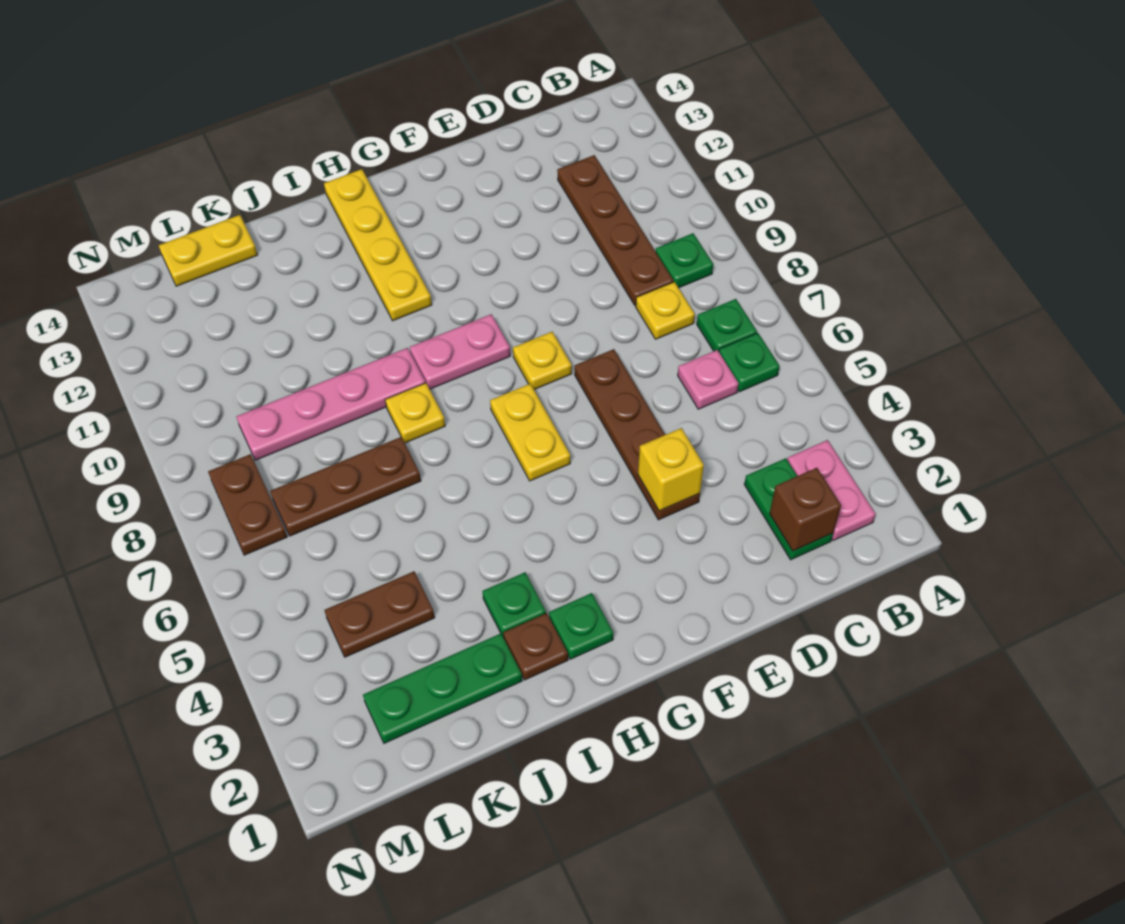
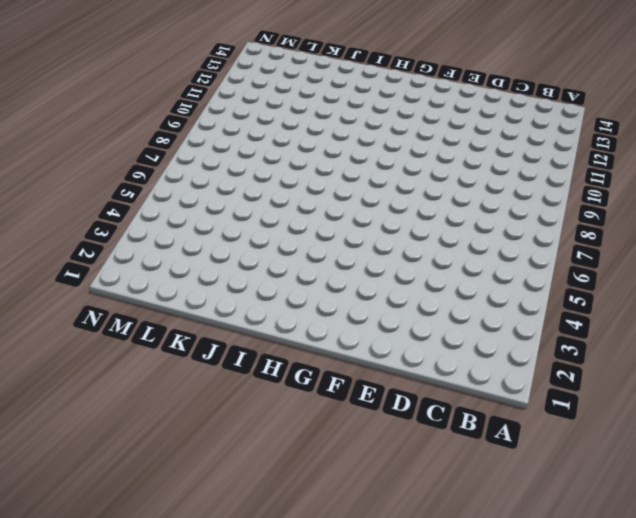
none -> pink 1x2 plate [788,440,876,541]
none -> green 1x1 plate [719,333,780,392]
none -> green 1x1 plate [697,299,757,351]

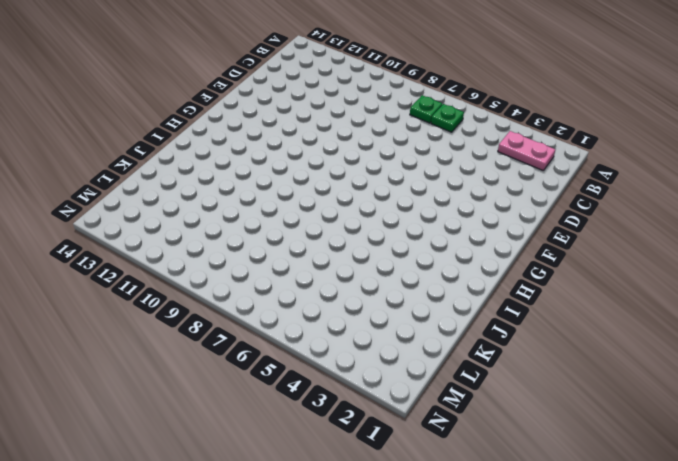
none -> green 1x1 plate [656,233,713,288]
none -> green 1x2 plate [744,458,833,560]
none -> pink 1x1 plate [678,350,739,409]

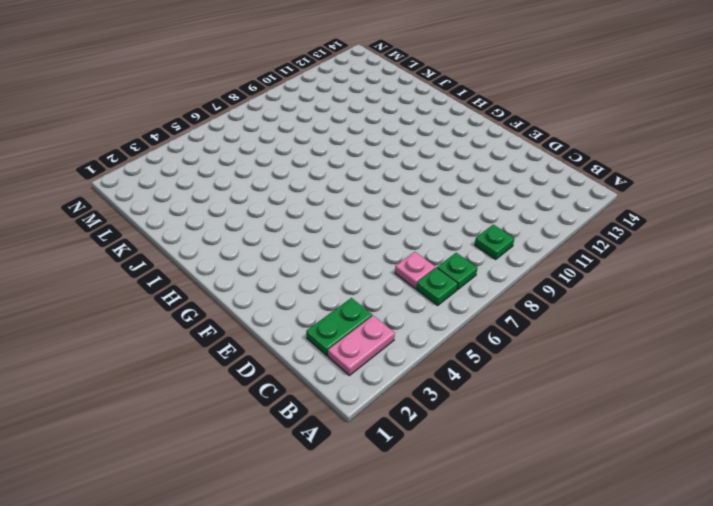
none -> yellow 1x1 plate [636,282,695,339]
none -> brown 1x4 plate [557,155,674,305]
none -> brown 1x4 plate [575,349,700,520]

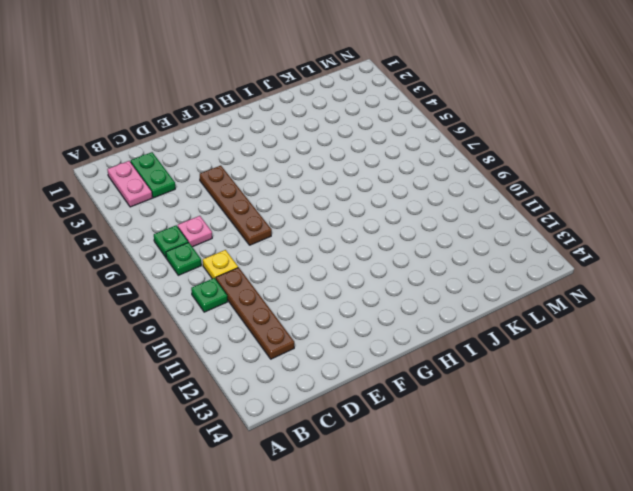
none -> yellow 1x1 plate [513,332,572,389]
none -> yellow 1x2 plate [490,384,570,481]
none -> pink 1x2 plate [410,314,510,389]

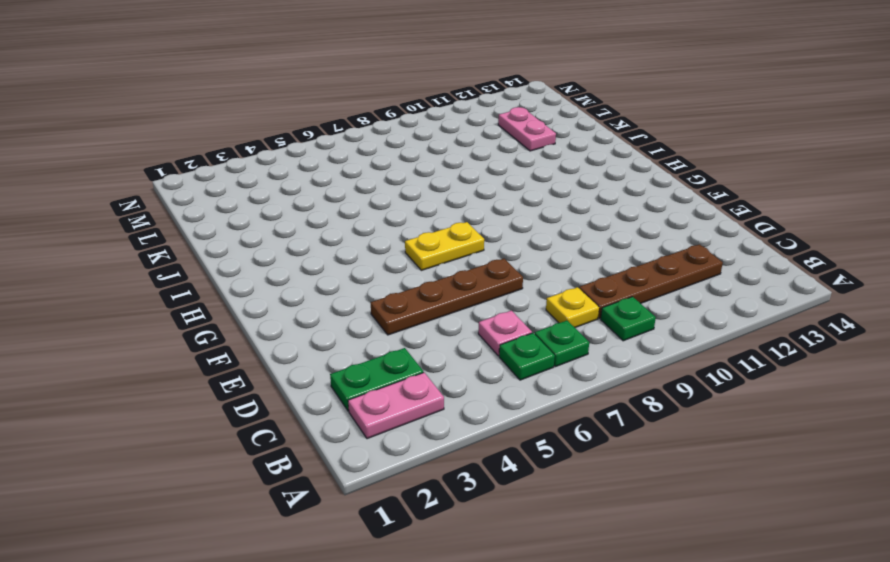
pink 1x2 plate [498,107,556,151] -> pink 1x2 plate moved to [410,314,510,389]
none -> yellow 1x1 plate [513,332,572,389]
none -> green 1x1 plate [549,593,613,659]
none -> yellow 1x4 plate [324,169,432,321]

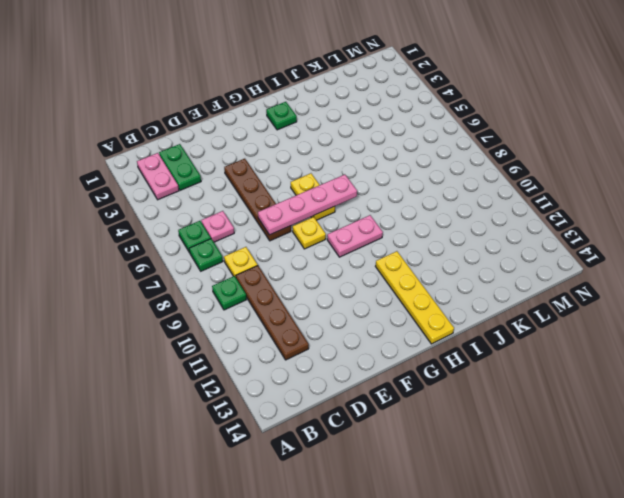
pink 1x4 plate [258,175,357,235] -> pink 1x4 plate moved to [236,348,425,460]
none -> brown 1x1 plate [503,613,568,680]
none -> green 1x1 plate [482,572,546,638]
none -> yellow 1x1 plate [385,383,445,443]

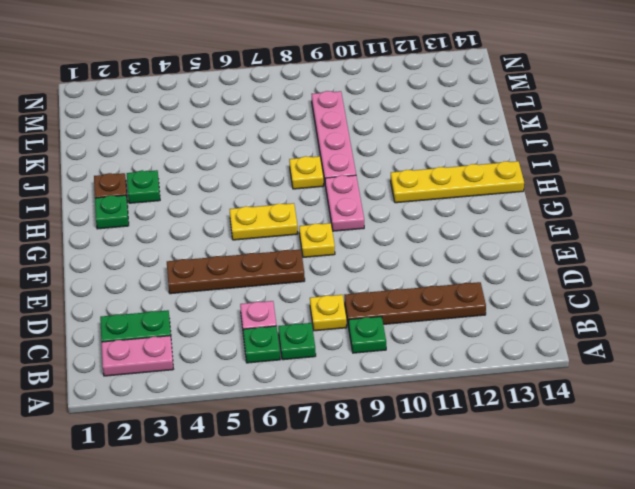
none -> green 1x3 plate [363,634,522,743]
none -> brown 1x3 plate [270,437,421,536]
none -> brown 1x2 plate [324,571,435,657]

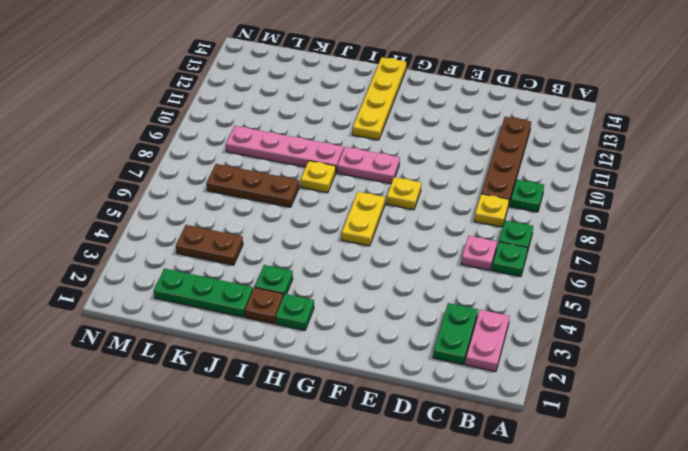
none -> brown 1x4 plate [575,349,700,520]
none -> yellow 1x2 plate [159,215,257,286]
none -> brown 1x2 plate [208,454,287,555]

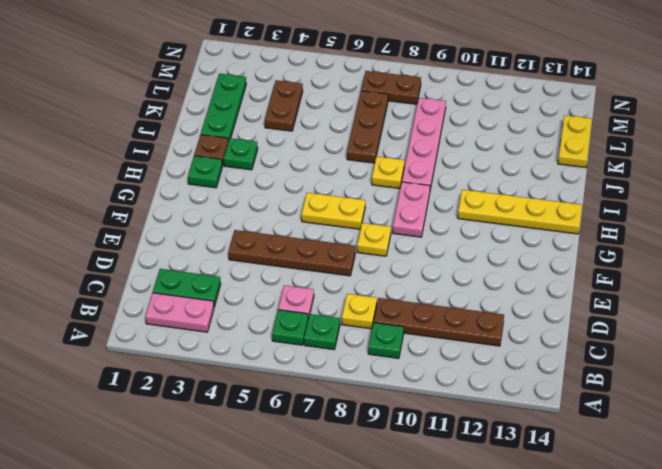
none -> brown 1x1 brick [770,468,841,551]
none -> yellow 1x1 brick [638,428,704,511]

